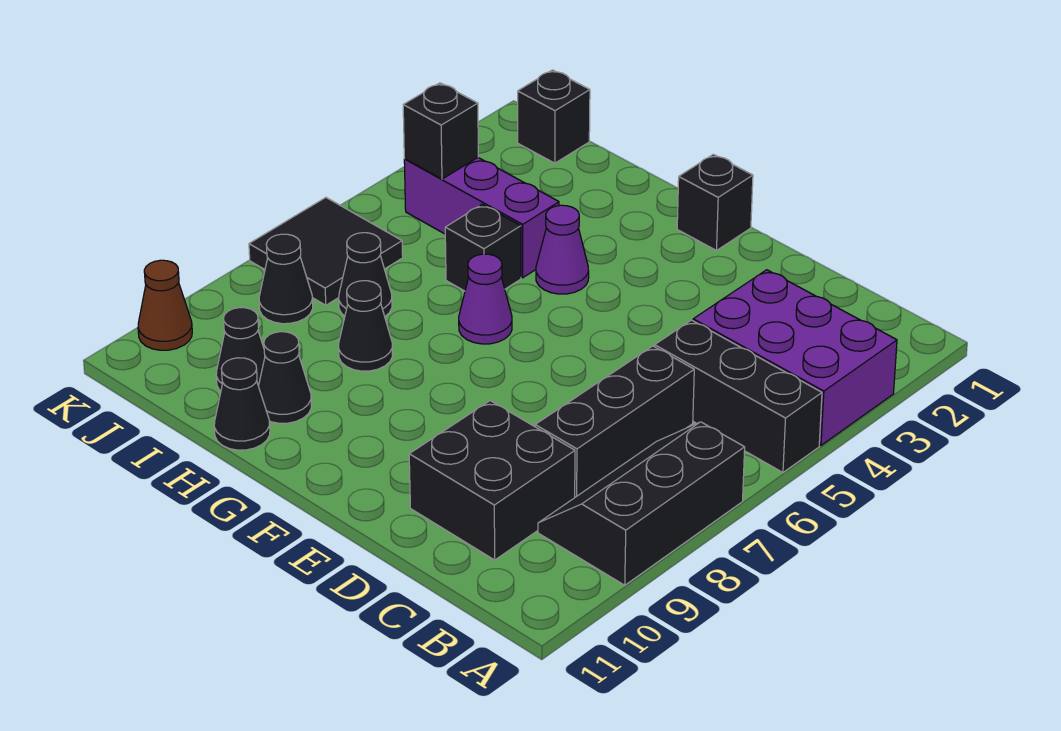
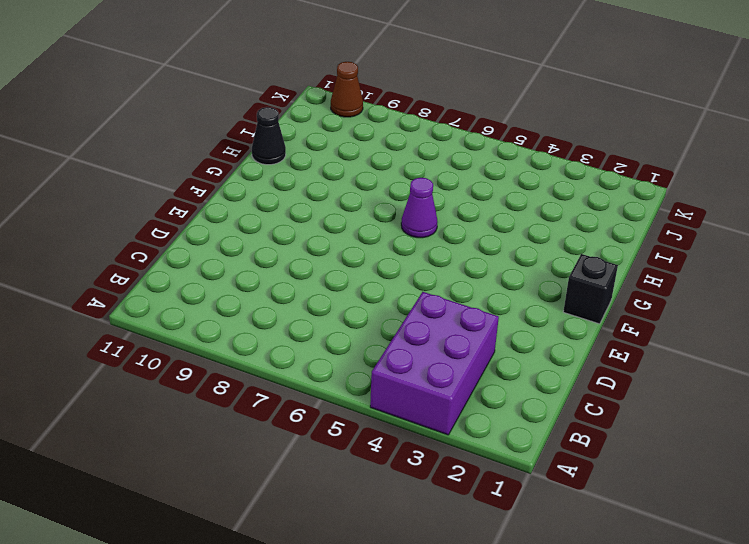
none -> black 1x3 brick [655,320,822,473]
none -> black 2x3 slope [538,422,745,585]
none -> black 1x3 brick [535,346,694,497]

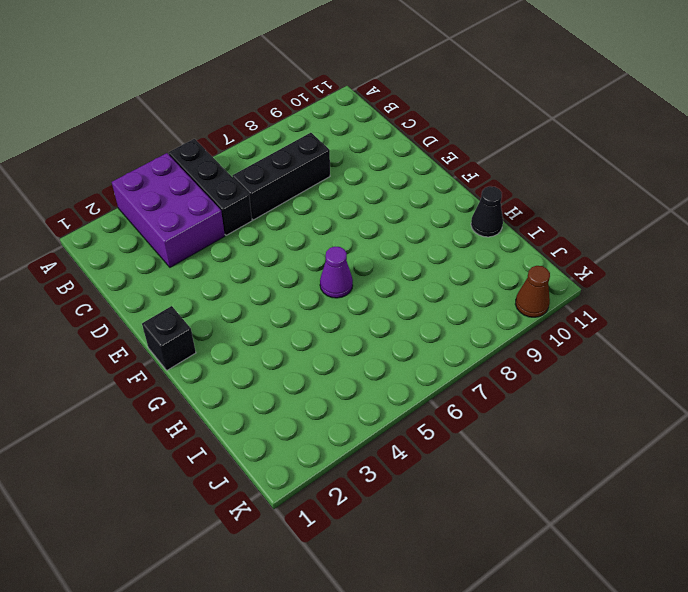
none -> black 2x3 slope [538,422,745,585]
none -> black 2x2 brick [409,401,575,560]
none -> purple 1x1 cone [536,205,589,294]

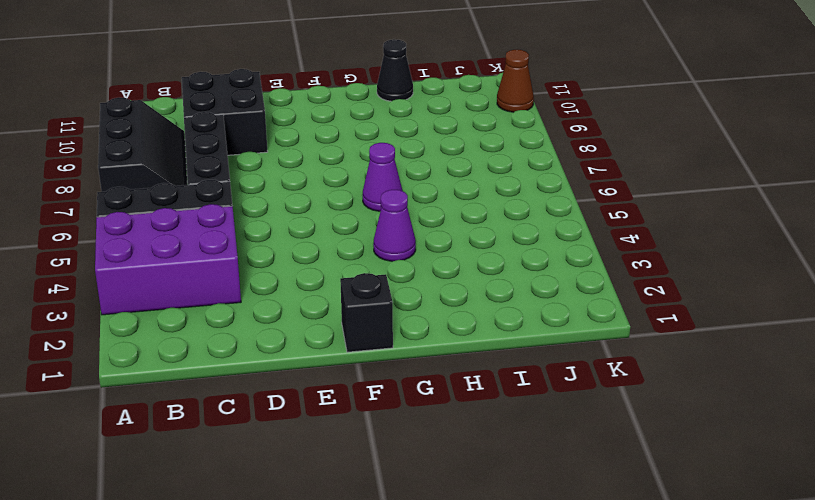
none -> purple 1x3 brick [404,158,559,278]
none -> black 1x1 brick [445,204,521,291]
none -> black 1x1 cone [339,281,393,371]

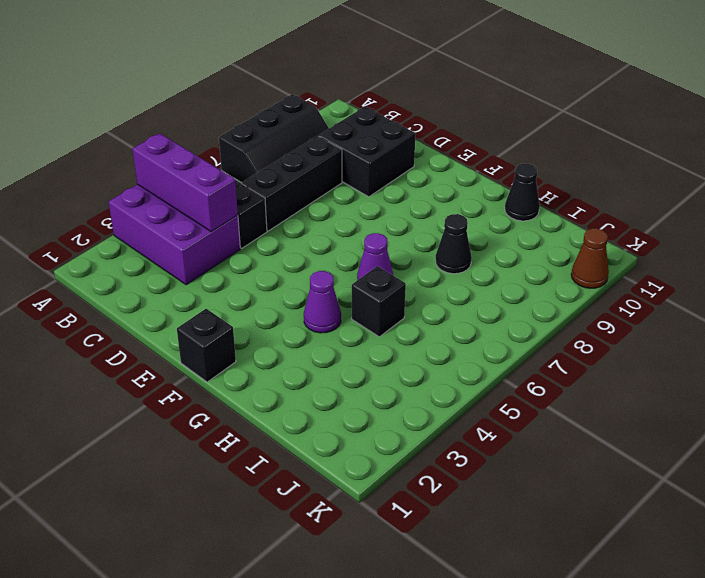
purple 1x3 brick [133,133,238,232] -> purple 1x3 brick moved to [404,158,559,278]
none -> black 1x1 cone [259,332,311,423]
none -> black 1x1 cone [339,233,392,316]
none -> black 1x1 cone [216,308,265,391]

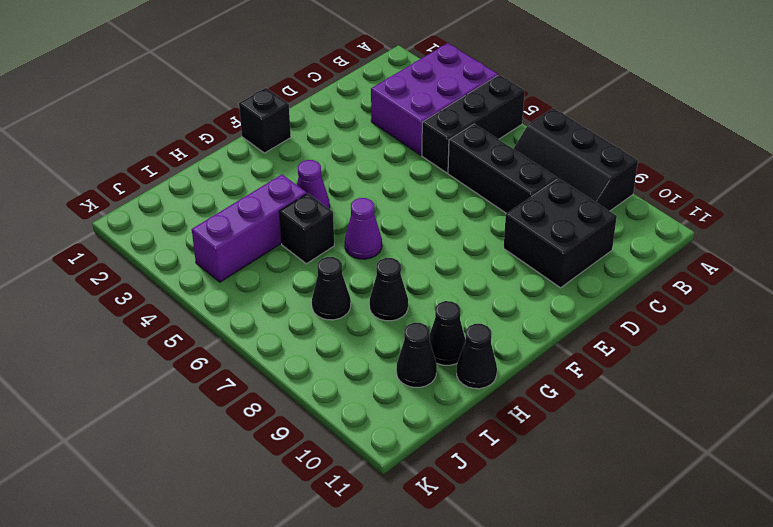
none -> black 1x1 brick [518,70,590,163]
none -> black 2x2 tile [249,198,403,305]
none -> black 1x1 cone [259,234,313,324]

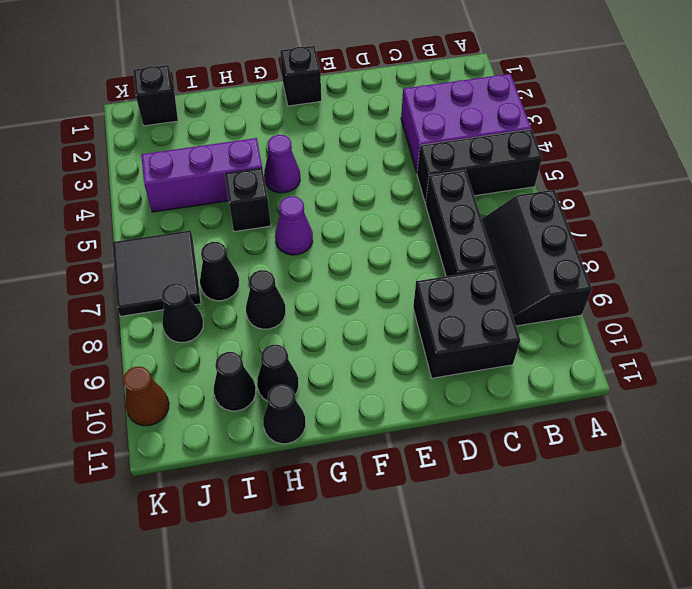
none -> black 1x1 brick [403,83,478,179]

